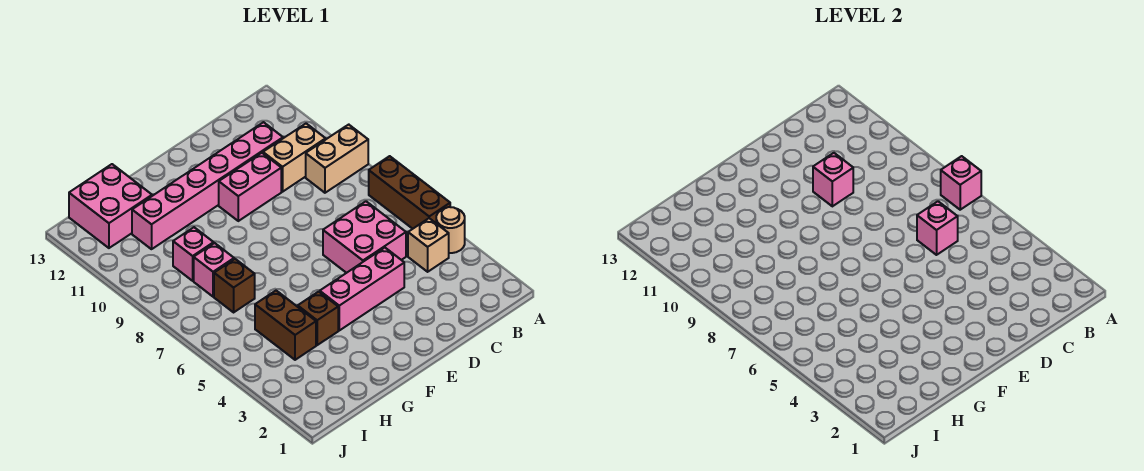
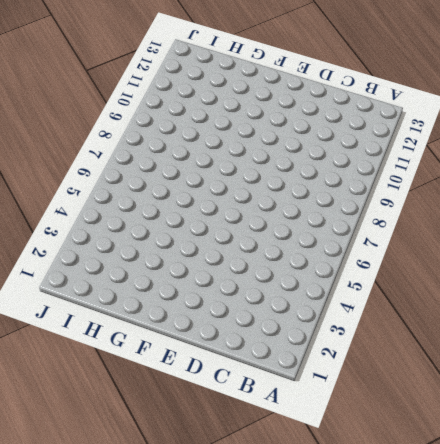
none -> tan 1x1 round brick [436,207,465,253]
none -> brown 1x3 brick [369,156,450,229]
none -> tan 1x2 brick [306,125,368,193]

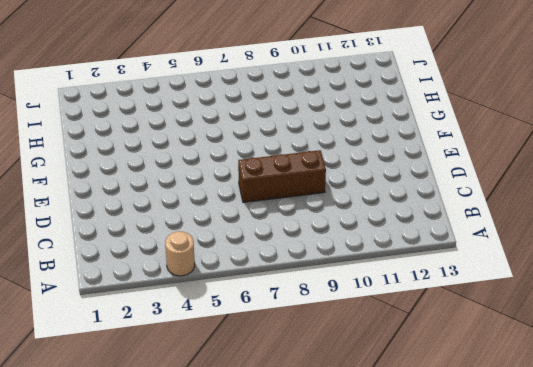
brown 1x3 brick [238,150,326,202] -> brown 1x3 brick moved to [369,156,450,229]
none -> tan 1x2 brick [306,125,368,193]
none -> tan 1x1 brick [408,218,449,272]
none -> tan 1x2 brick [263,124,326,192]

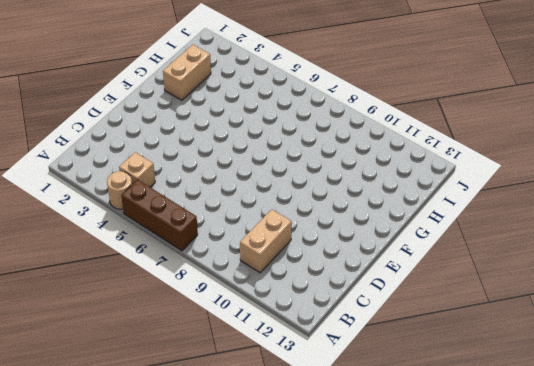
tan 1x2 brick [163,44,211,100] -> tan 1x2 brick moved to [306,125,368,193]
none -> pink 2x2 brick [323,201,406,273]
none -> pink 1x6 brick [132,122,283,249]
none -> pink 1x3 brick [320,248,404,330]

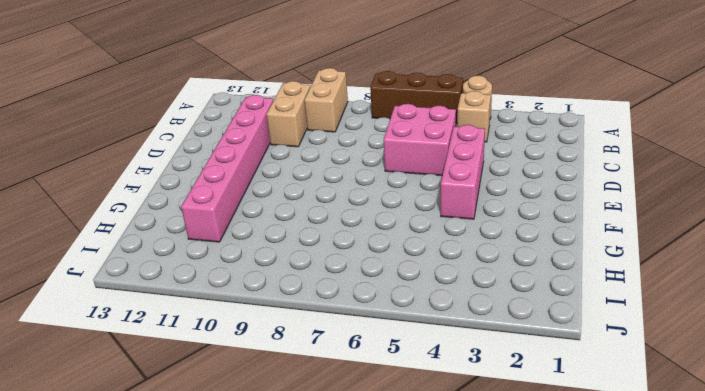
none -> pink 1x2 brick [219,153,281,221]
none -> brown 1x1 brick [298,292,338,345]
none -> brown 1x2 brick [255,291,316,360]

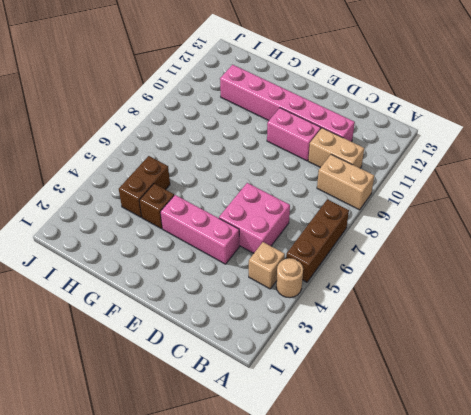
none -> brown 1x1 brick [214,259,255,312]
none -> pink 1x1 brick [194,243,234,297]
none -> pink 1x1 brick [173,227,214,281]

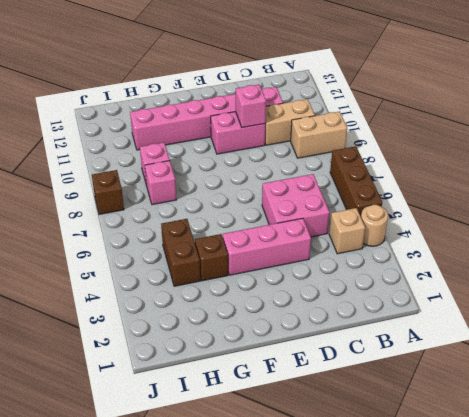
brown 1x1 brick [92,170,124,214] -> brown 1x1 brick moved to [214,259,255,312]
none -> pink 2x2 brick [69,164,152,248]
none -> pink 1x1 brick [941,156,981,210]
none -> pink 1x1 brick [917,201,958,255]

